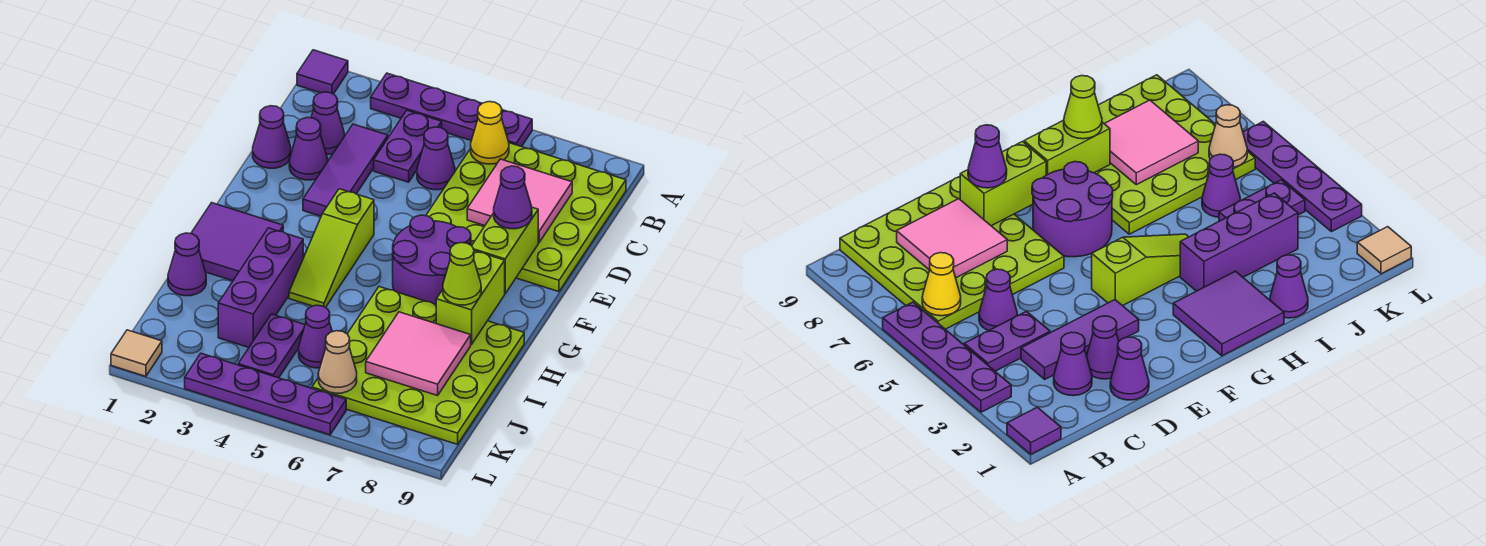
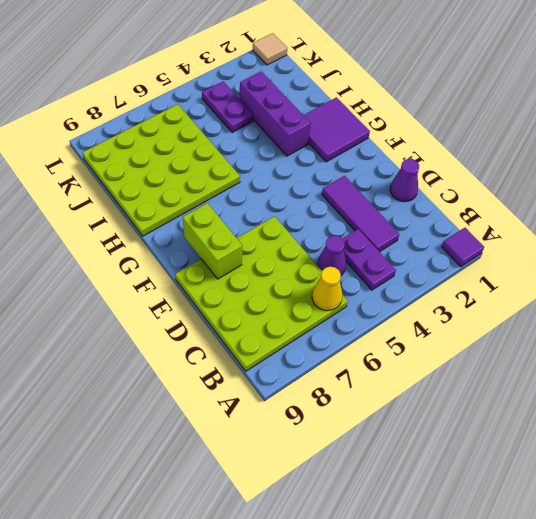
none -> purple 1x4 plate [371,73,532,147]
none -> purple 1x1 cone [311,92,345,155]
none -> purple 1x1 cone [289,117,328,180]

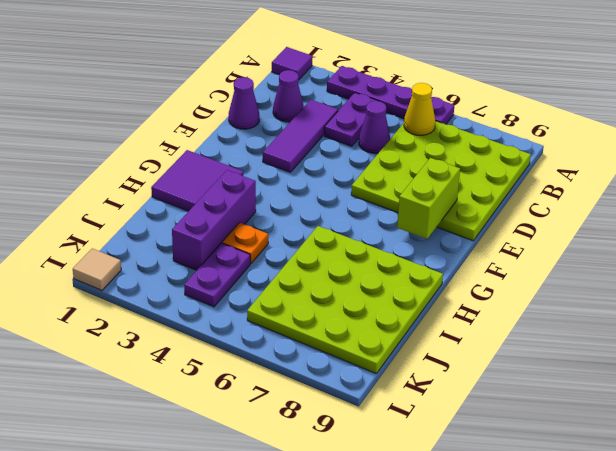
orange 1x1 plate [222,223,268,263] -> none
none -> purple 1x1 cone [289,117,328,180]
none -> lime 1x3 slope [289,189,374,308]
none -> purple 2x2 round brick [393,215,471,304]

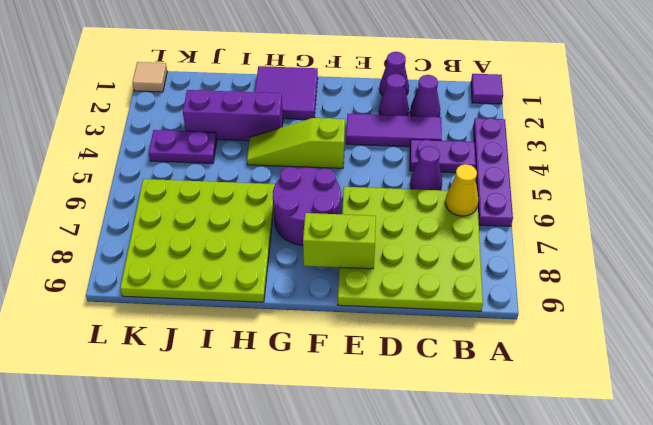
none -> purple 1x1 cone [168,233,206,296]
none -> purple 1x1 cone [299,305,333,368]
none -> purple 1x4 plate [185,353,346,435]

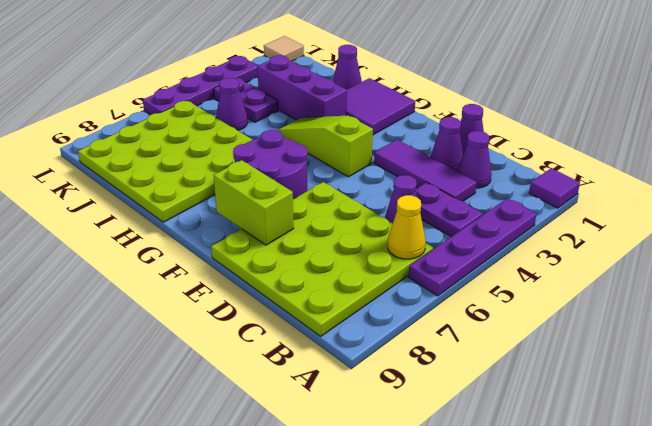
none -> pink 2x2 tile [467,159,572,243]
none -> lime 1x2 brick [436,251,505,345]
none -> pink 2x2 tile [366,312,471,396]

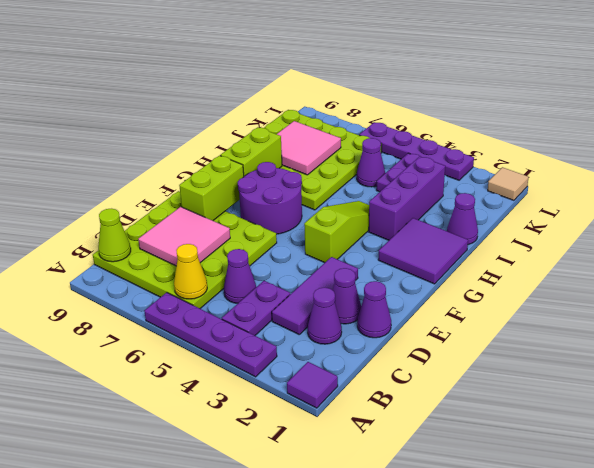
lime 1x1 cone [98,209,131,262] -> lime 1x1 cone moved to [443,243,481,305]
none -> tan 1x1 cone [318,331,357,393]
none -> purple 1x1 cone [494,166,532,229]

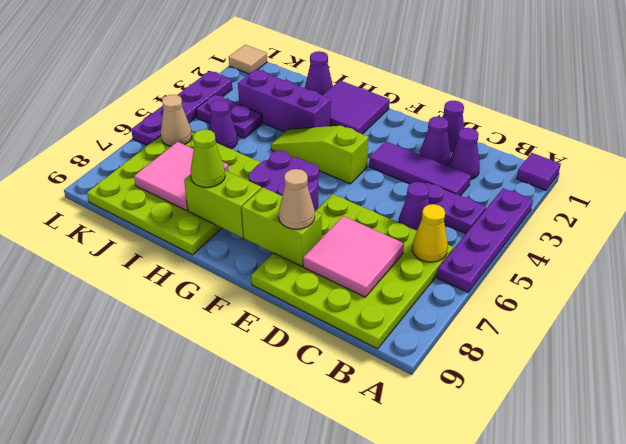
tan 1x1 cone [279,169,315,229] -> purple 1x1 cone [494,166,532,229]

